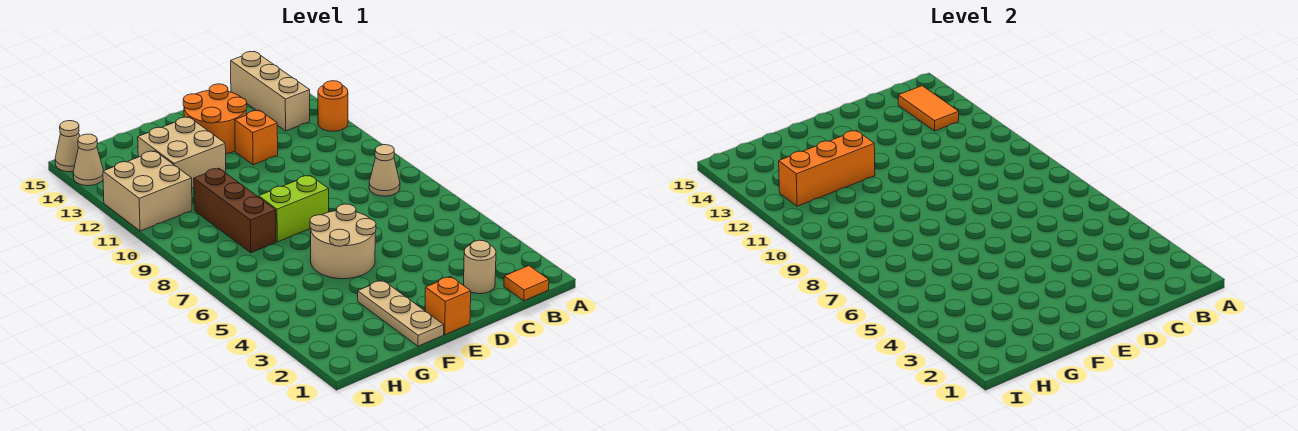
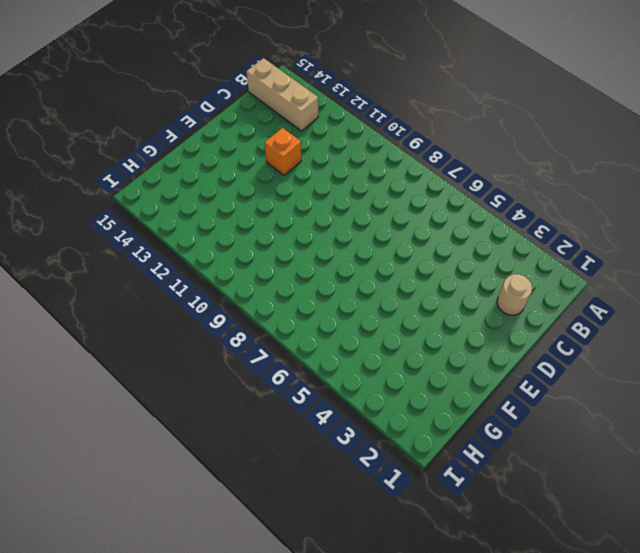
none -> orange 1x1 round brick [318,81,348,131]
none -> orange 1x1 tile [504,266,549,301]
none -> tan 1x1 cone [369,145,400,196]

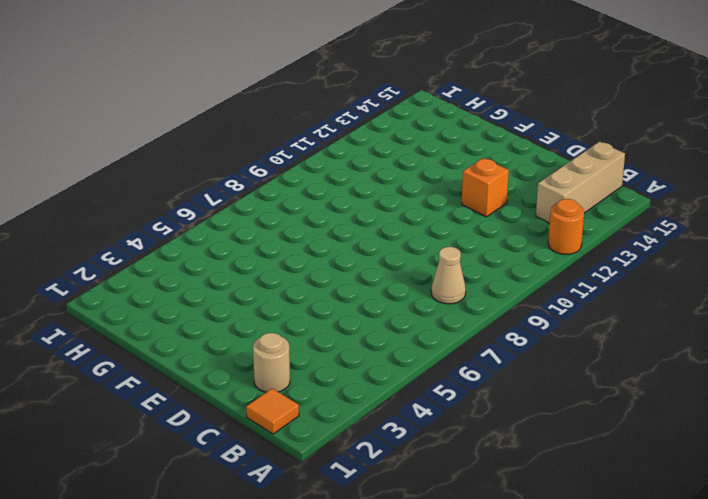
none -> orange 2x2 round brick [183,84,247,154]
none -> orange 1x1 brick [425,277,471,335]
none -> tan 2x2 round brick [310,204,376,279]

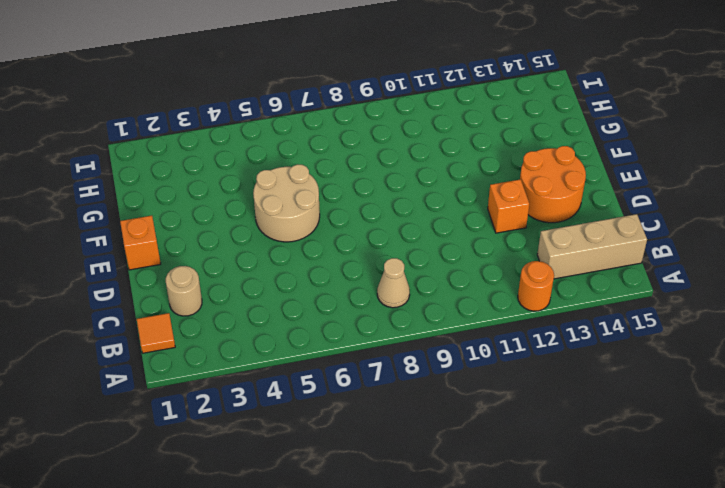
none -> lime 1x2 brick [259,175,329,242]
none -> tan 1x3 plate [358,280,444,346]
none -> tan 2x2 brick [138,117,226,188]

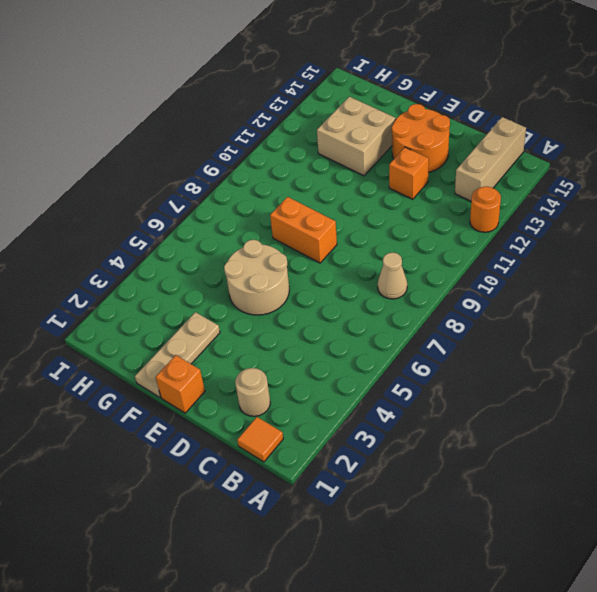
orange 1x2 brick [270,197,337,263] -> lime 1x2 brick [259,175,329,242]
none -> brown 1x3 brick [194,168,276,253]
none -> tan 2x2 brick [103,151,192,231]
none -> tan 1x1 cone [73,134,104,186]

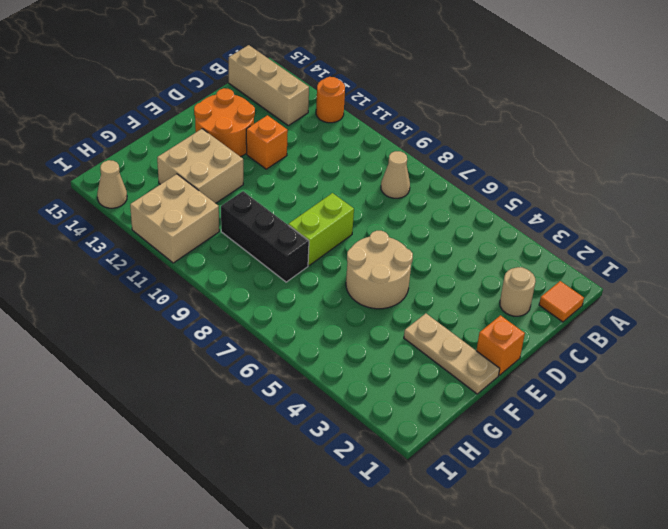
black 1x3 brick [221,191,309,282] -> brown 1x3 brick [194,168,276,253]
none -> tan 1x1 cone [55,121,80,172]
none -> orange 1x2 tile [898,86,959,131]
none -> orange 1x3 brick [779,131,875,206]

